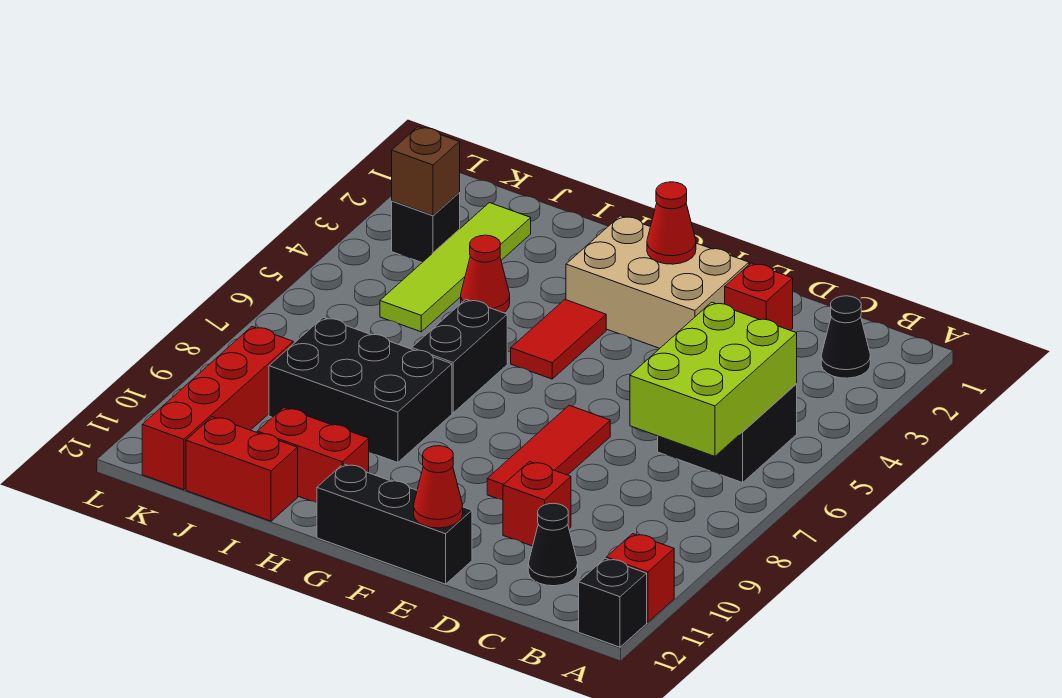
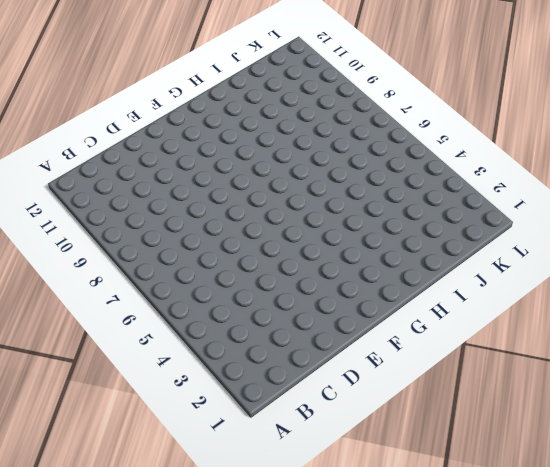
none -> red 1x1 brick [606,534,674,622]
none -> black 1x1 brick [579,558,647,647]
none -> black 1x1 cone [821,296,870,378]

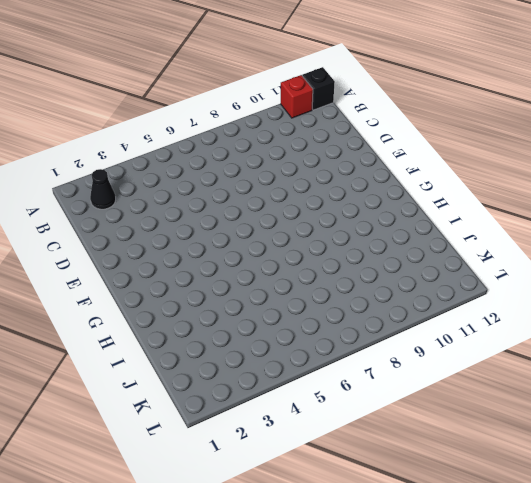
none -> black 2x2 brick [658,384,797,483]
none -> black 1x1 cone [528,503,578,586]
none -> red 1x1 brick [725,263,793,330]

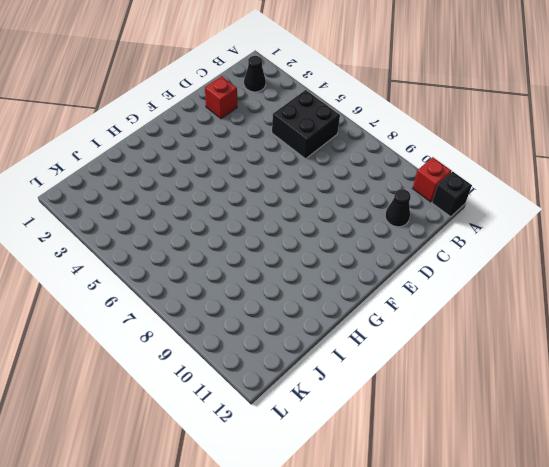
none -> red 1x1 brick [503,462,571,546]
none -> tan 2x3 brick [566,216,749,348]
none -> red 1x3 tile [487,405,610,500]

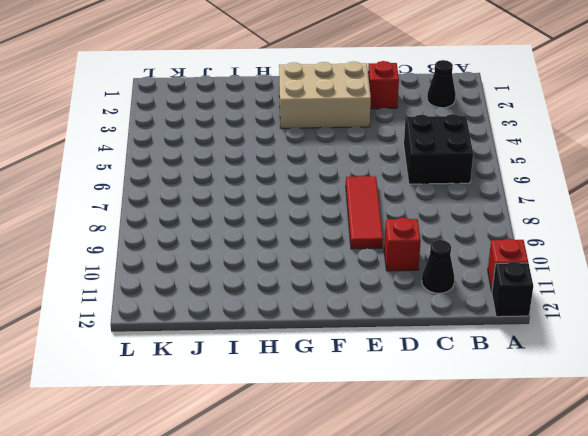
none -> black 1x3 brick [317,464,472,584]
none -> red 1x2 tile [511,300,606,379]
none -> black 1x2 brick [412,299,507,413]

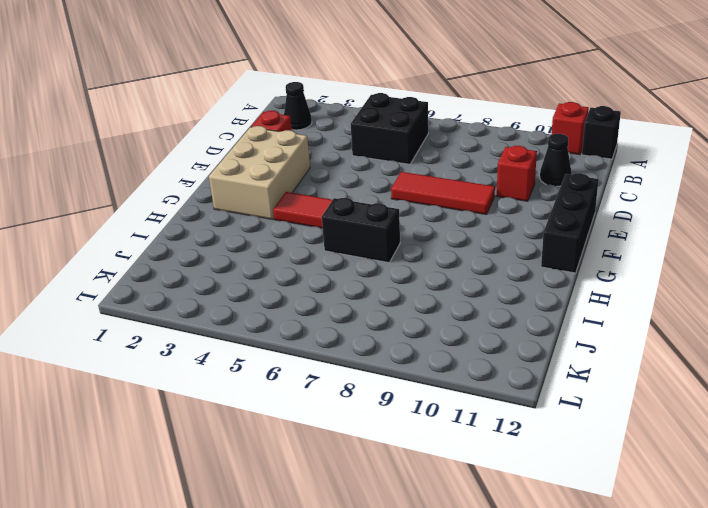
none -> black 2x3 brick [269,317,452,463]
none -> red 1x2 brick [257,408,369,502]
none -> red 1x1 cone [461,235,510,313]

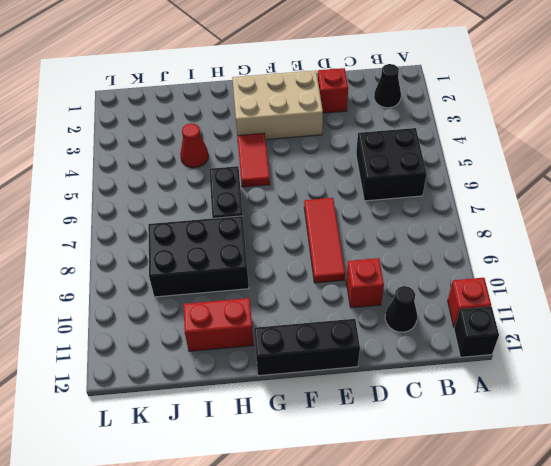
none -> red 1x2 brick [186,417,298,521]
none -> lime 1x4 tile [380,203,531,332]
none -> black 1x1 brick [392,193,460,262]

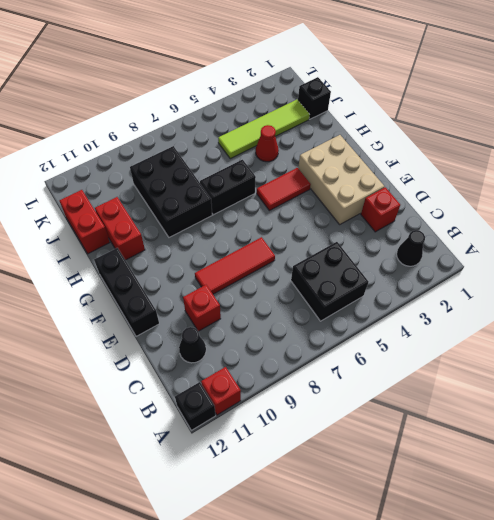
black 1x1 brick [298,77,331,119] -> black 1x1 brick moved to [392,193,460,262]
none -> red 1x4 brick [142,327,293,490]
none -> lime 2x3 brick [630,302,797,456]
none -> red 1x1 cone [414,446,463,528]

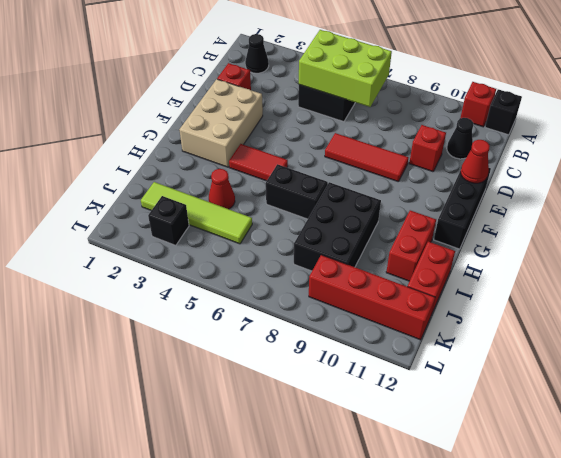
none -> red 1x1 cone [647,182,696,264]
none -> brown 1x1 brick [392,127,460,215]

